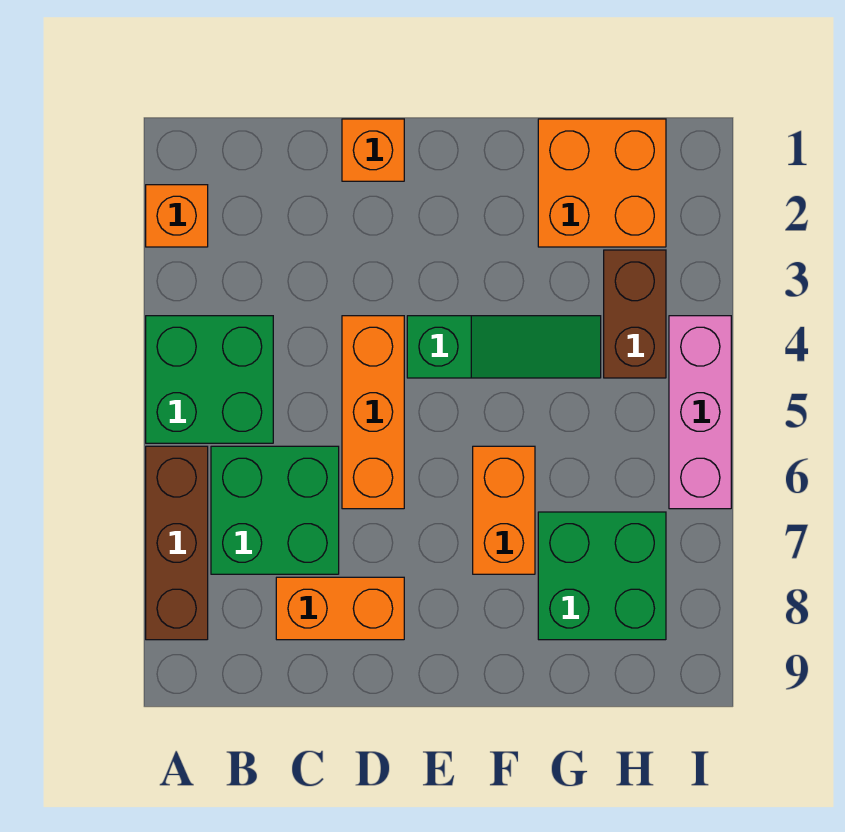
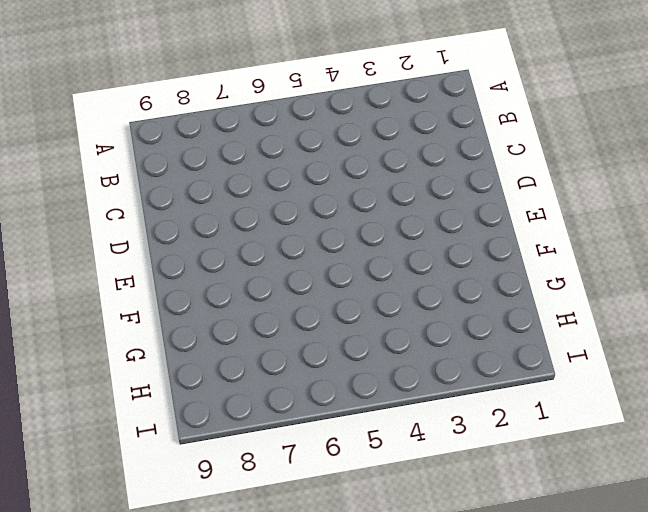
none -> orange 1x1 brick [146,185,208,247]
none -> green 2x2 brick [146,316,273,443]
none -> brown 1x3 brick [146,446,208,640]

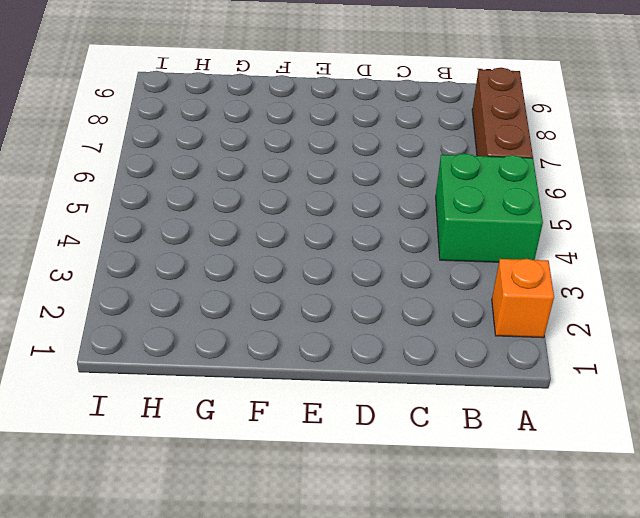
none -> green 2x2 brick [211,446,339,574]
none -> orange 1x2 brick [276,577,404,640]
none -> orange 1x1 brick [342,119,404,181]

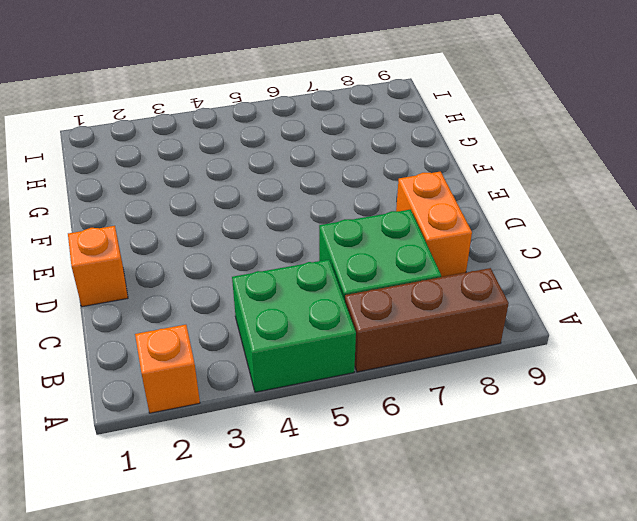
none -> orange 1x3 brick [342,316,404,509]
none -> green 1x3 slope [407,316,601,378]
none -> orange 1x2 brick [473,446,535,574]

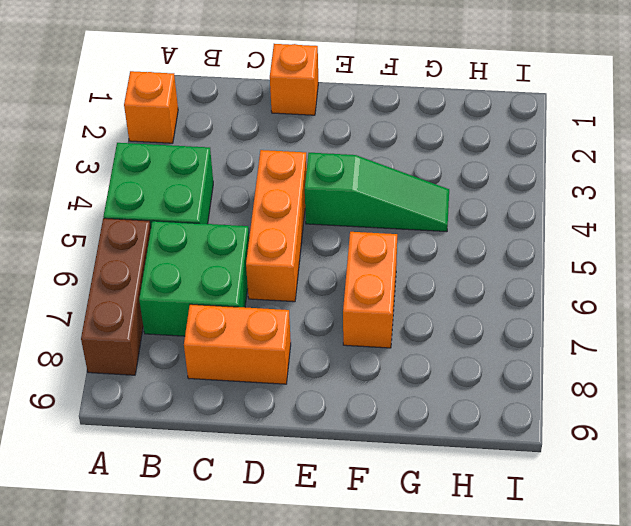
none -> orange 2x2 brick [538,119,666,247]
none -> green 2x2 brick [538,512,666,640]
none -> brown 1x2 brick [604,250,666,378]

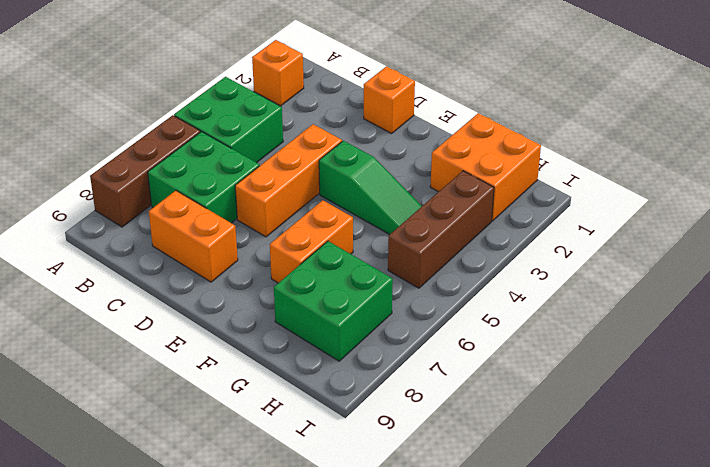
brown 1x3 brick [388,171,494,288] -> brown 1x2 brick [604,250,666,378]
none -> pink 1x3 brick [669,316,731,509]

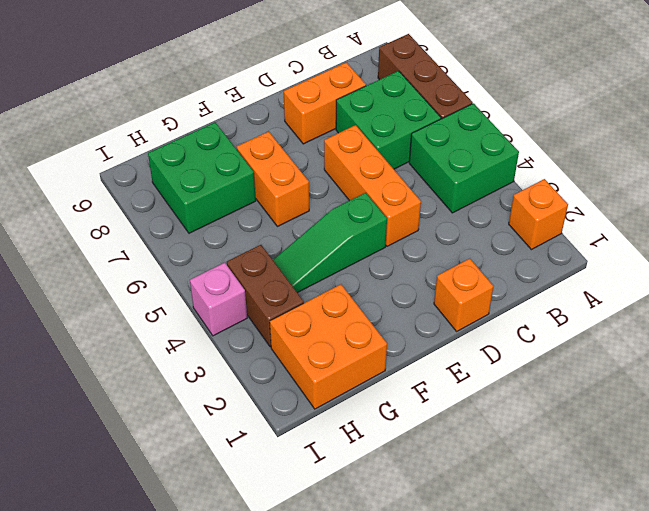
pink 1x1 brick [190,263,247,336] -> pink 1x3 brick [669,316,731,509]

